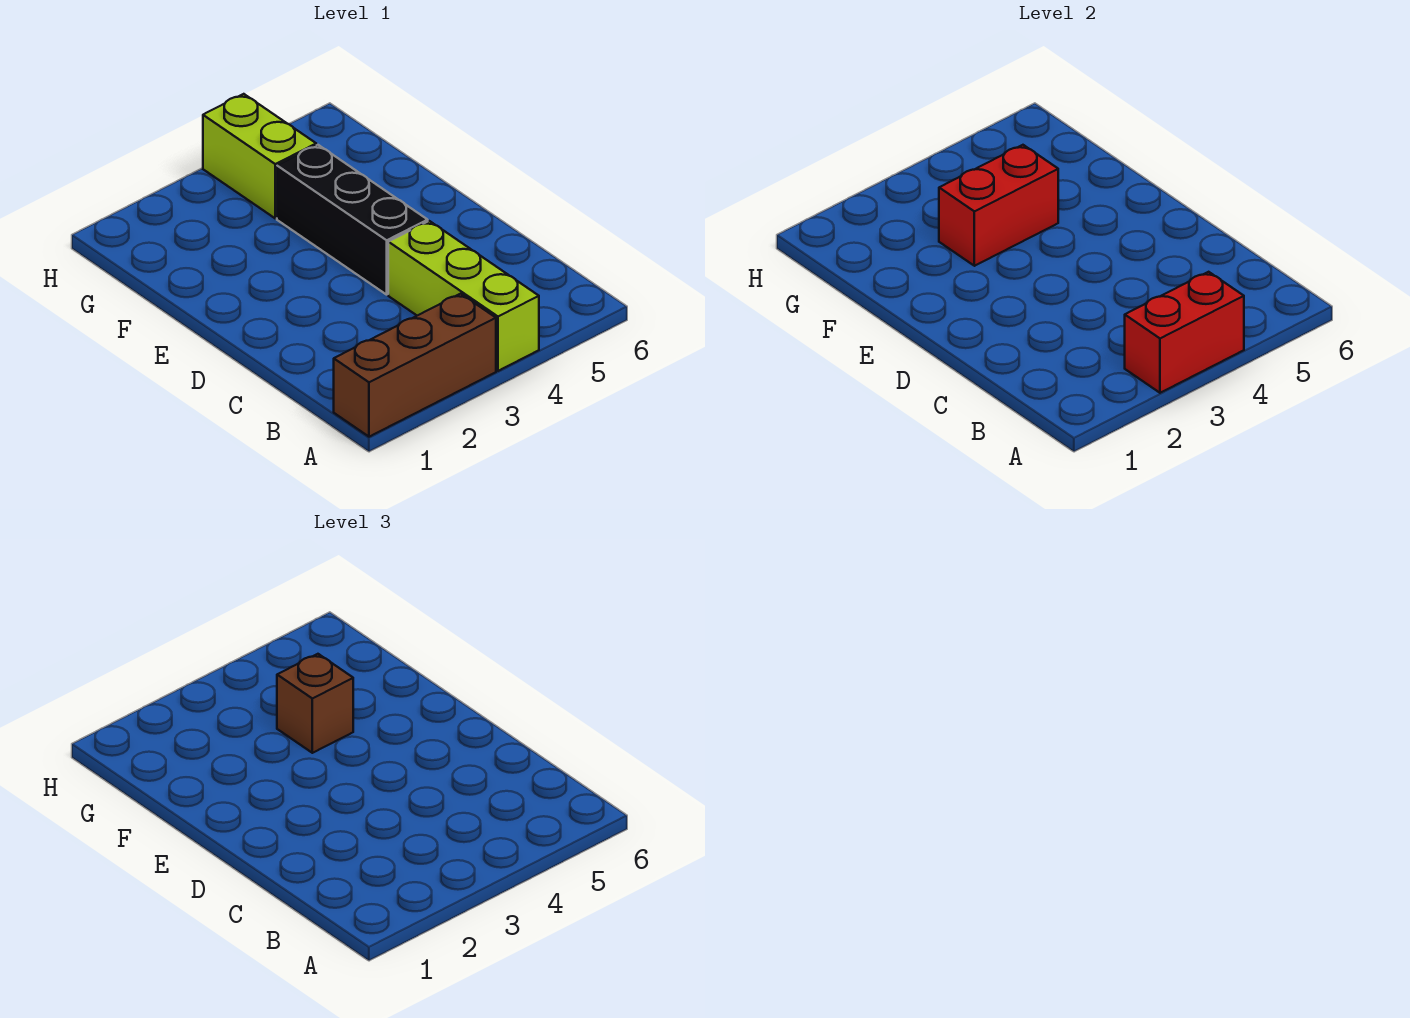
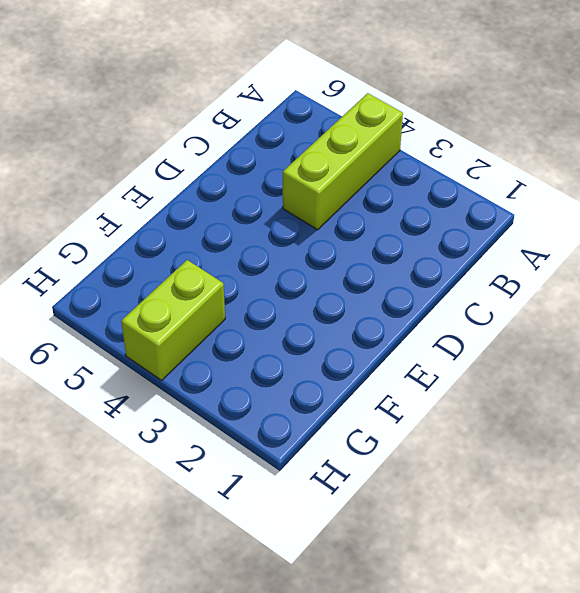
none -> brown 1x3 brick [334,294,496,437]
none -> black 1x3 brick [277,145,428,295]

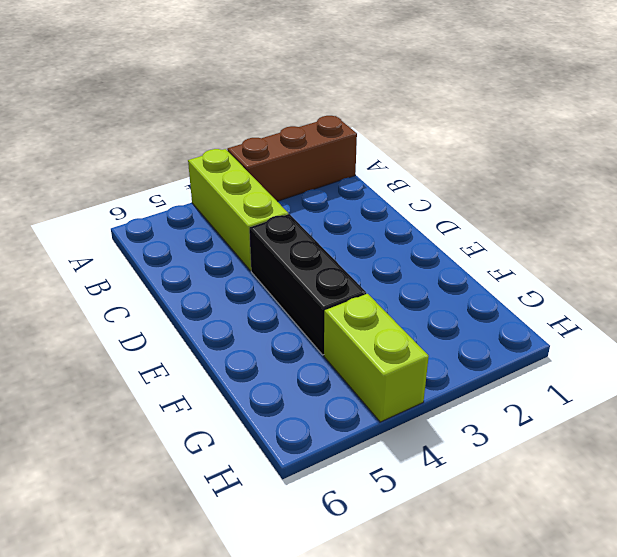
none -> red 1x2 brick [1125,272,1244,393]
none -> red 1x2 brick [939,145,1058,266]

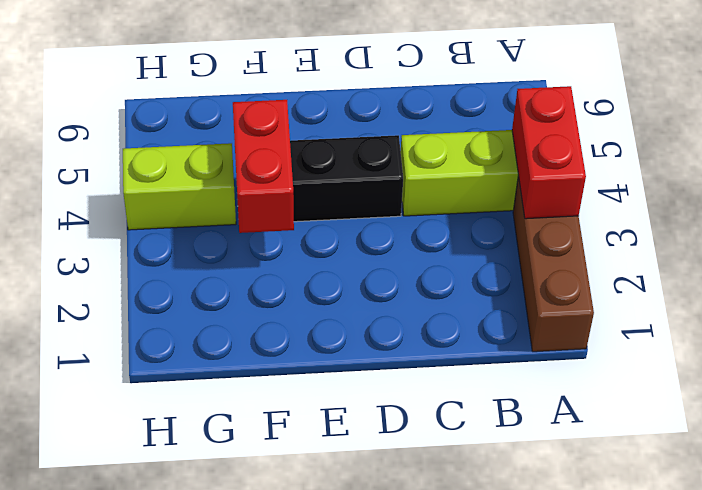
none -> brown 1x1 brick [277,654,353,753]

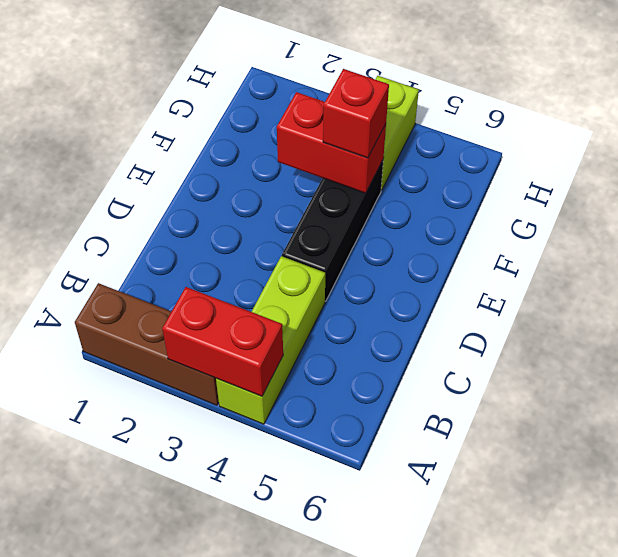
red 1x1 brick [323,69,389,158] -> brown 1x1 brick [277,654,353,753]

